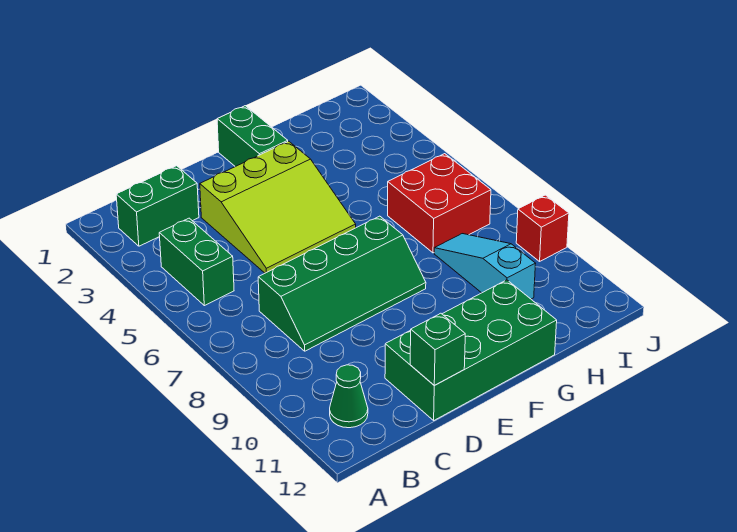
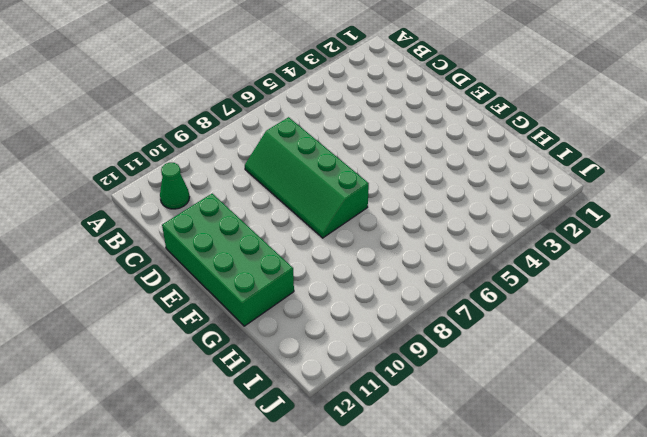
none -> green 1x2 brick [116,166,199,246]
none -> green 1x2 brick [159,218,234,306]

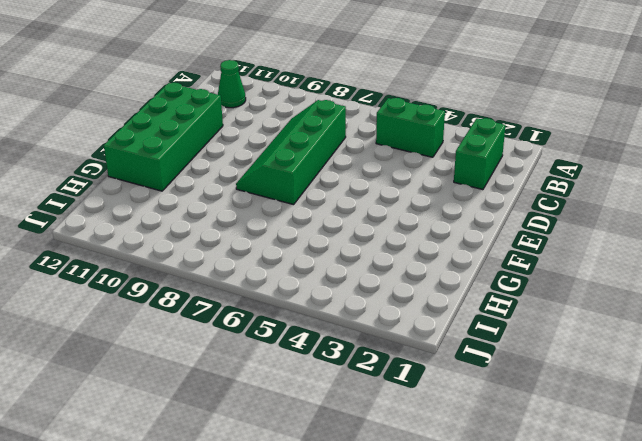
none -> lime 3x3 slope [200,141,356,273]
none -> green 1x2 brick [217,106,288,167]

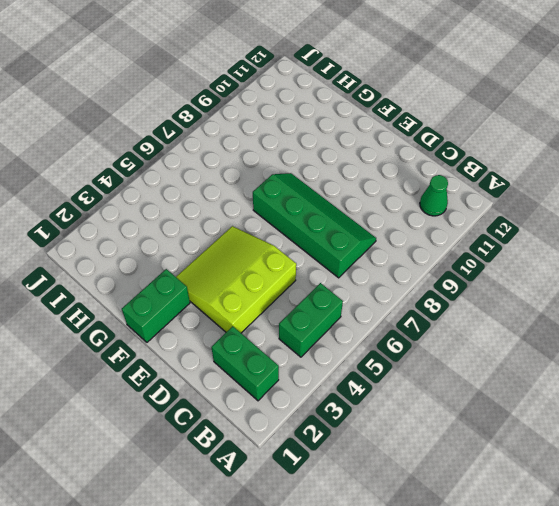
lime 3x3 slope [176,226,296,333] -> lime 3x3 slope turned to [200,141,356,273]
none -> green 2x4 brick [385,280,557,420]
none -> red 2x2 brick [388,154,491,253]

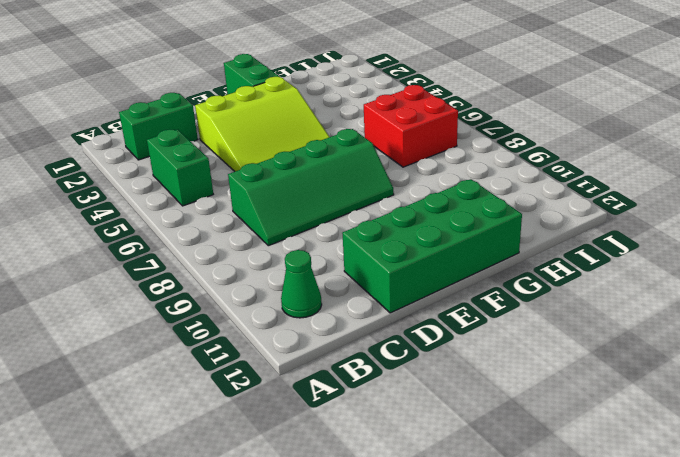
none -> cyan 1x3 slope [434,234,536,299]
none -> red 1x1 brick [516,195,569,261]

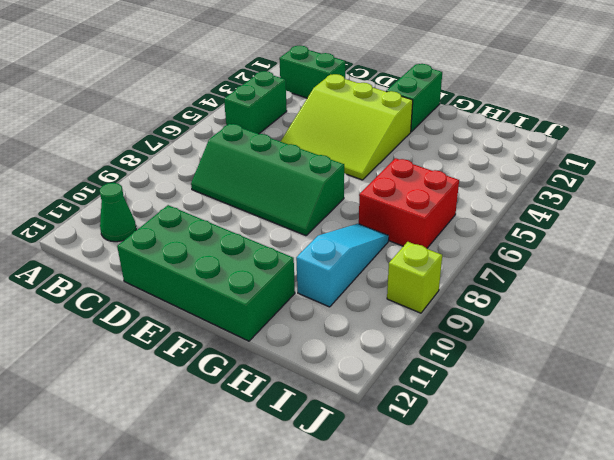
lime 1x1 brick [387,242,442,313] -> red 1x1 brick [516,195,569,261]
none -> green 1x1 brick [410,313,465,386]

